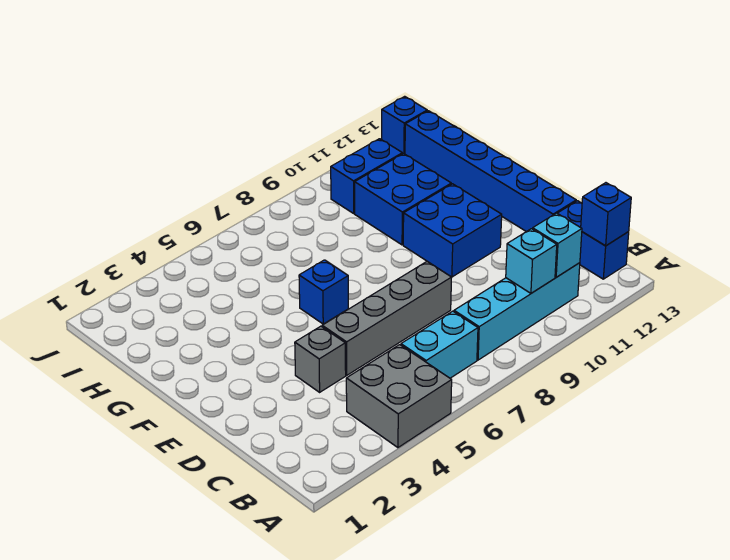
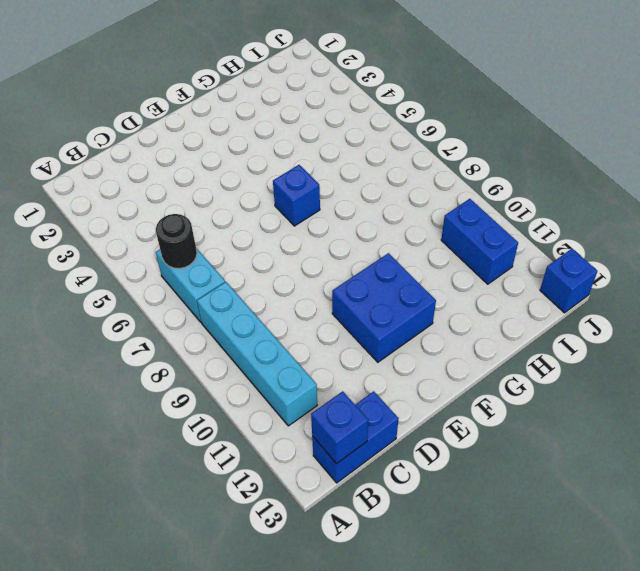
black 1x1 round brick [156,214,197,269] -> none
none -> grey 2x2 brick [346,345,452,448]
none -> grey 1x1 brick [295,326,346,392]
none -> grey 1x4 brick [322,262,452,375]

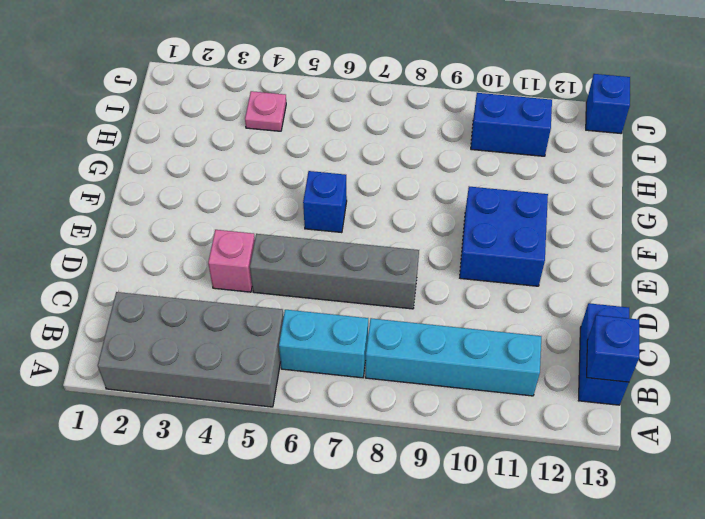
grey 2x4 brick [98,292,284,407] -> grey 2x2 brick [346,345,452,448]
pink 1x1 brick [208,230,255,292] -> grey 1x1 brick [295,326,346,392]
pink 1x1 plate [245,91,286,131] -> none
none -> blue 1x6 brick [405,111,576,232]
none -> blue 2x2 brick [355,154,451,245]
none -> cyan 1x1 brick [506,229,557,293]

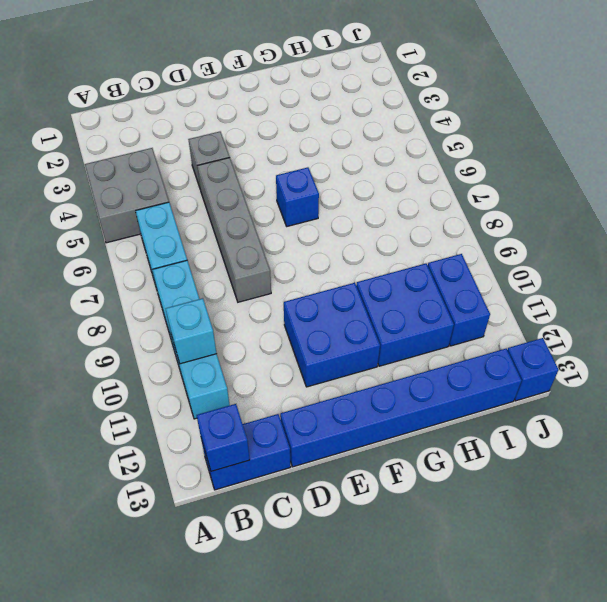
none -> cyan 1x1 brick [533,213,582,277]

